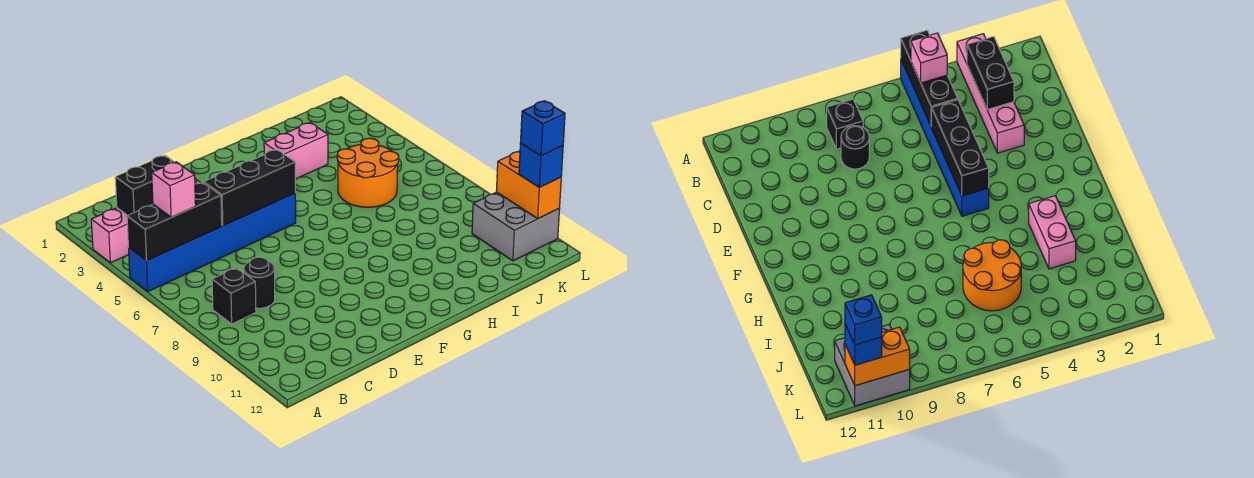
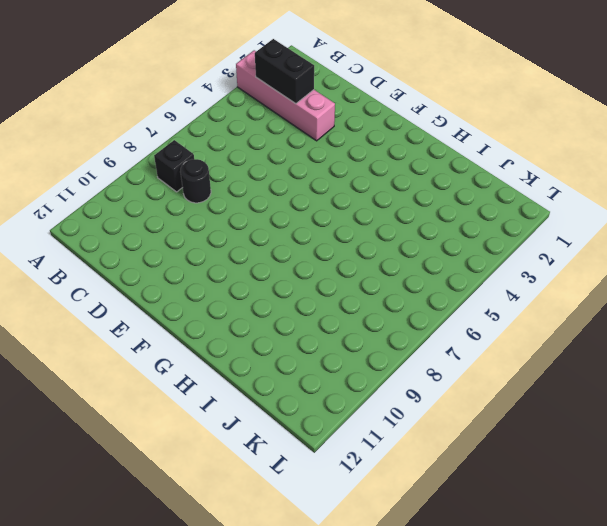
none -> blue 1x6 brick [129,193,296,291]
none -> pink 1x2 brick [264,123,328,179]
none -> orange 2x2 round brick [337,138,399,207]

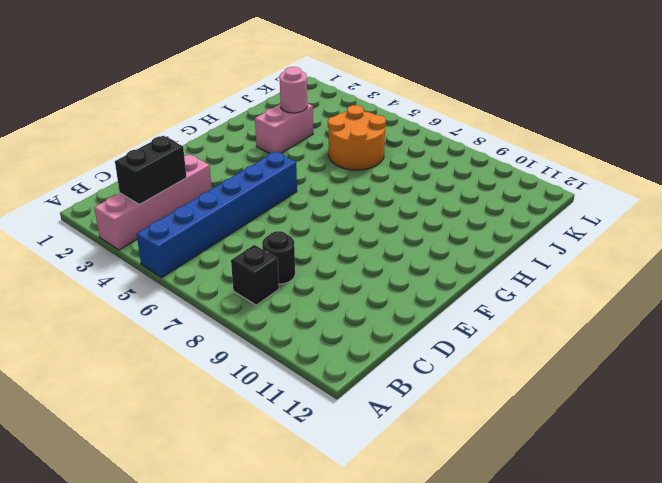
pink 1x1 round brick [280,67,307,113] -> none
none -> grey 2x2 brick [472,192,559,261]
none -> black 1x3 brick [127,182,222,261]
none -> black 1x3 brick [204,149,295,226]

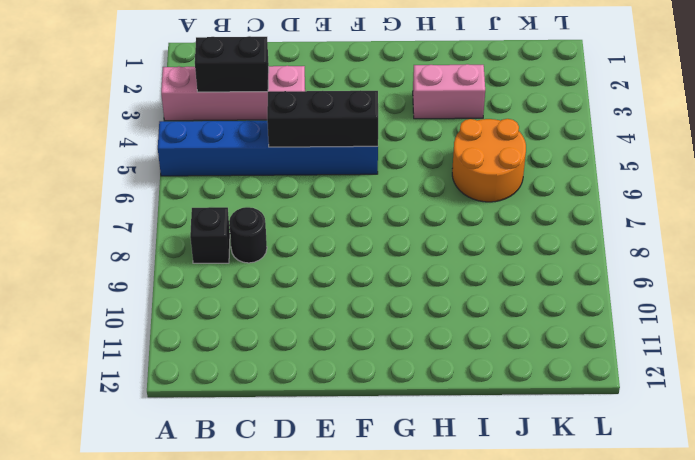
none -> grey 2x2 brick [472,192,559,261]
none -> black 1x3 brick [127,182,222,261]
none -> orange 1x2 brick [496,151,561,218]

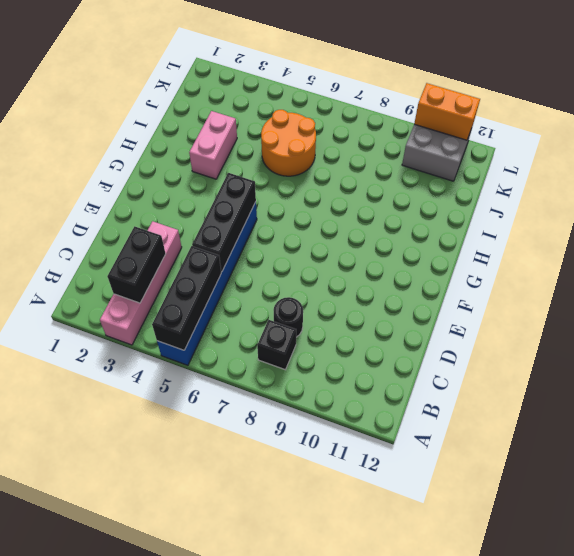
none -> pink 1x1 brick [152,162,196,217]
none -> blue 1x1 brick [519,143,563,187]
none -> blue 1x1 brick [521,101,565,156]

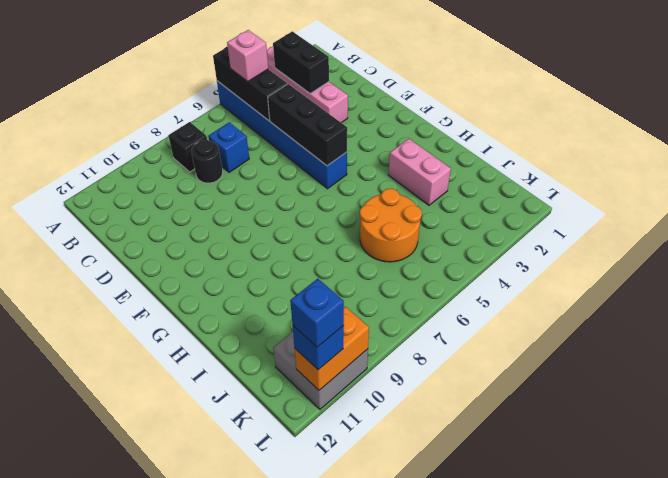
blue 1x1 brick [208,122,249,172] -> none

